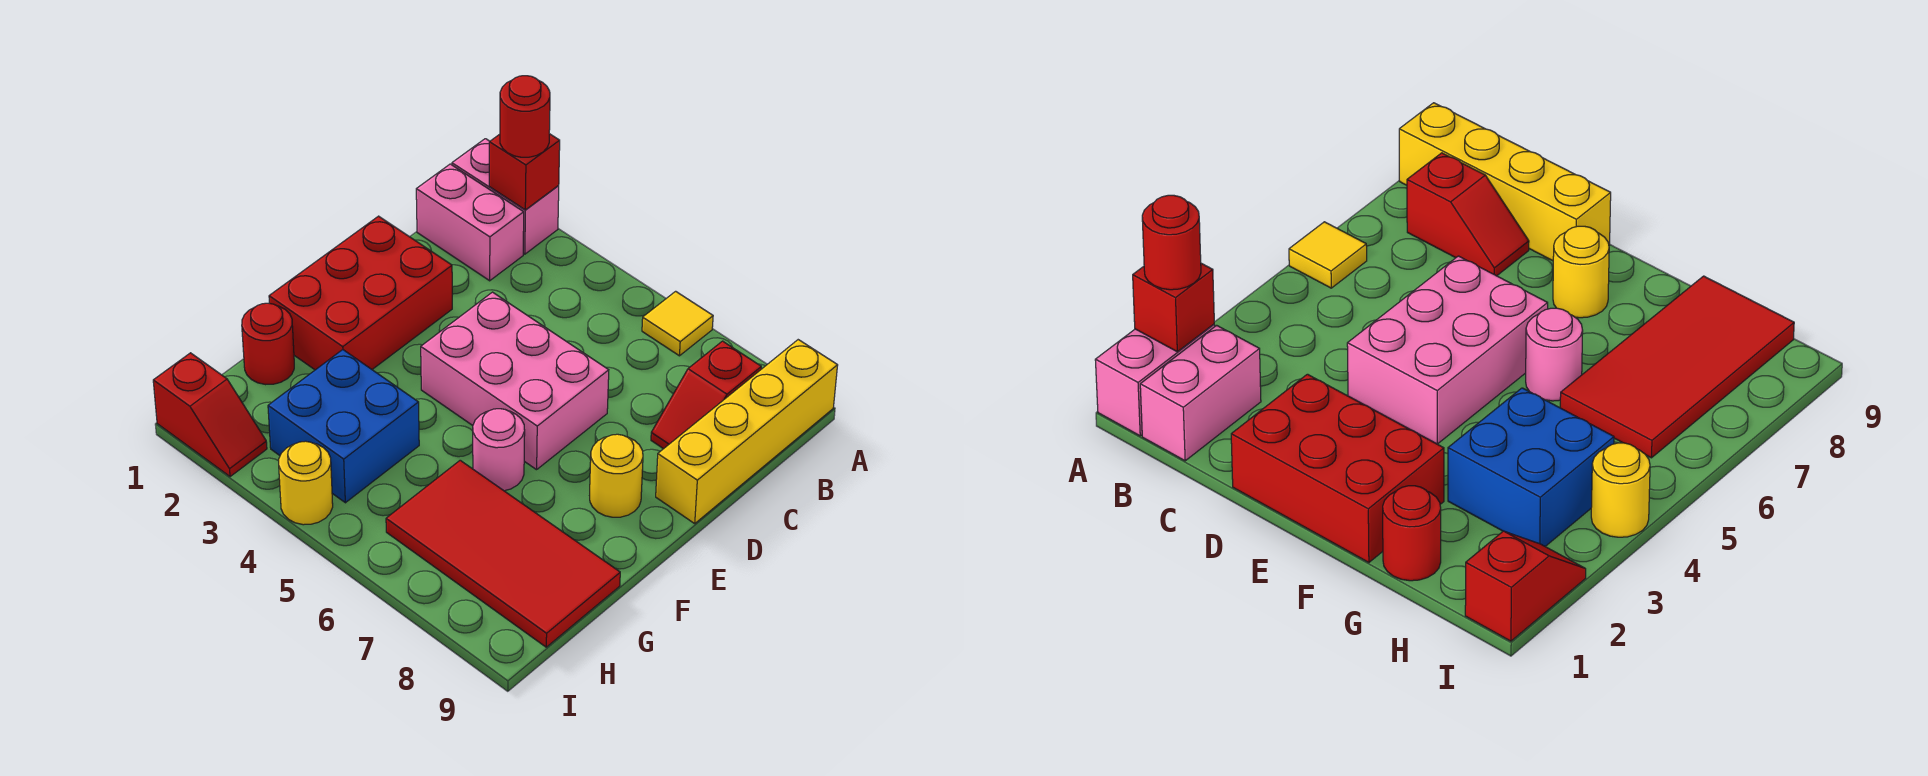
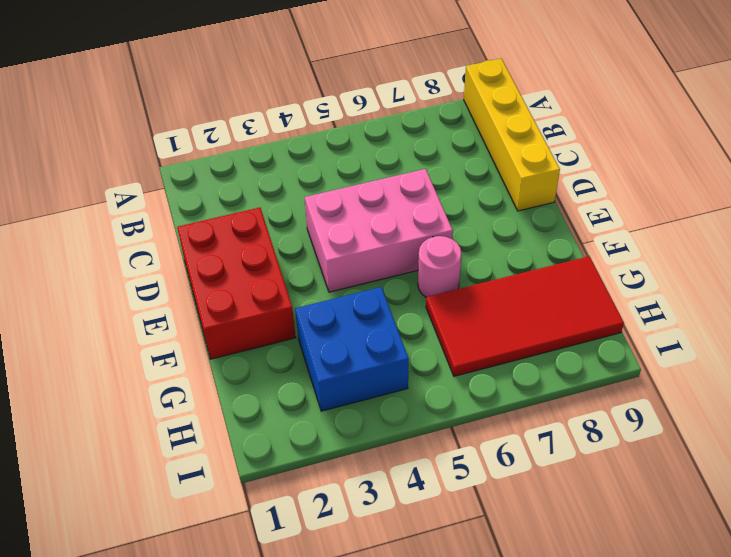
none -> pink 1x2 brick [452,139,559,254]
none -> yellow 1x1 tile [642,291,713,356]
none -> pink 1x2 brick [416,164,524,281]

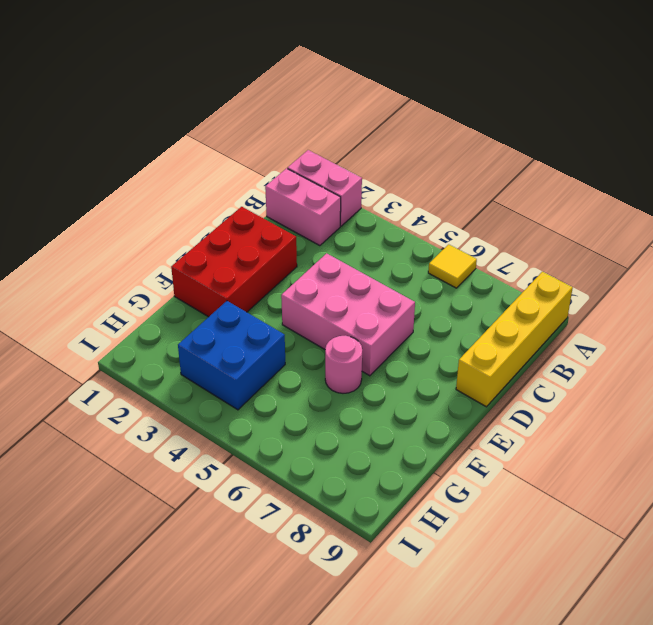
none -> red 1x2 slope [651,341,761,449]
none -> yellow 1x1 round brick [590,434,643,517]
none -> red 1x1 round brick [242,303,294,385]

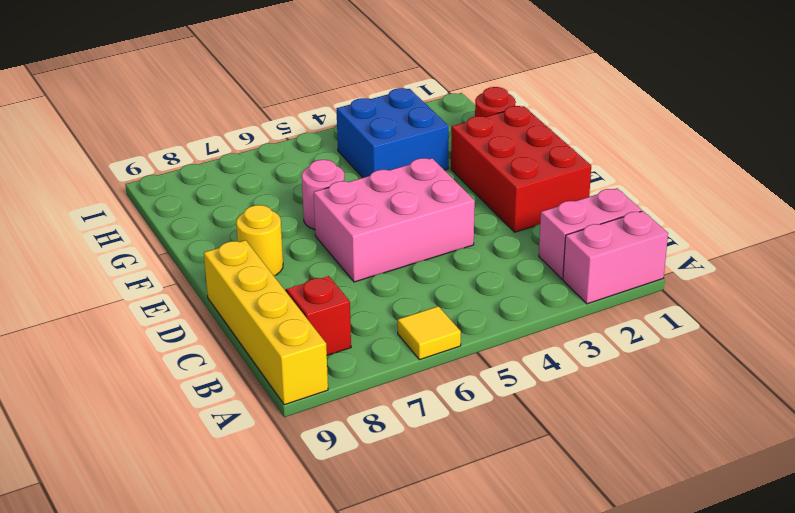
none -> red 2x4 tile [386,460,620,647]
none -> red 1x2 slope [153,353,267,477]
none -> yellow 1x1 round brick [279,441,333,525]

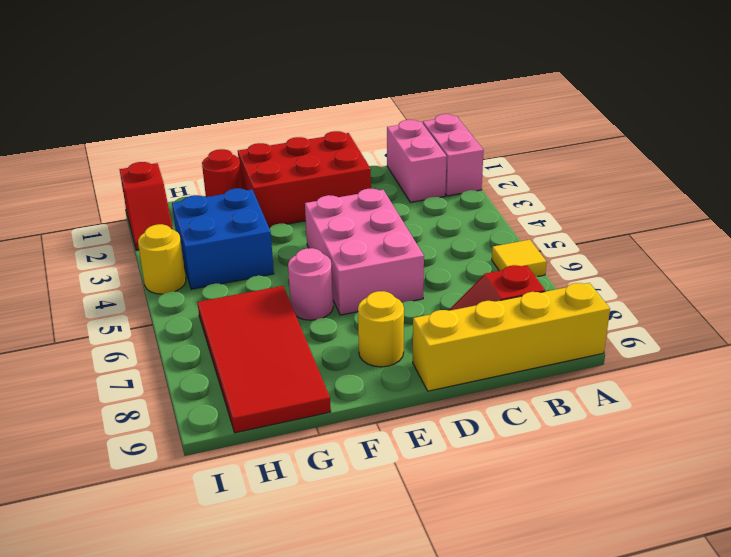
none -> red 1x1 brick [489,134,560,210]
none -> red 1x1 round brick [500,76,550,157]

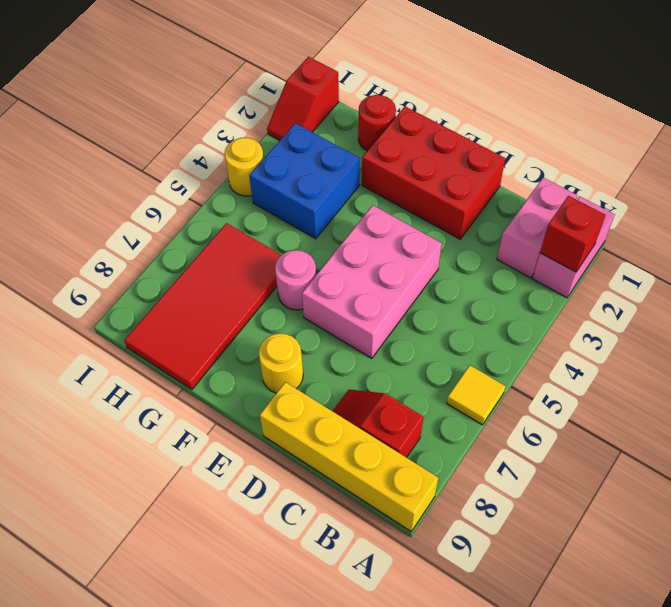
none -> red 1x1 round brick [500,76,550,157]

